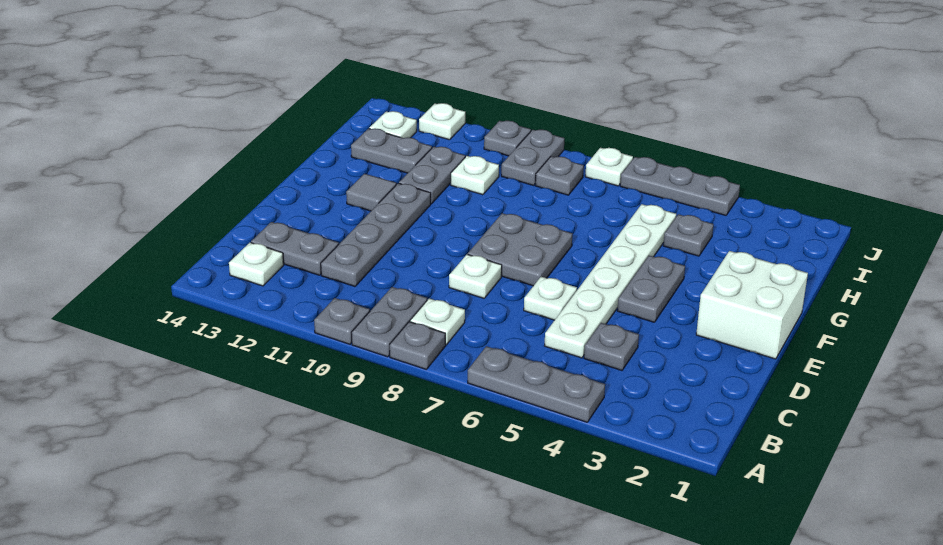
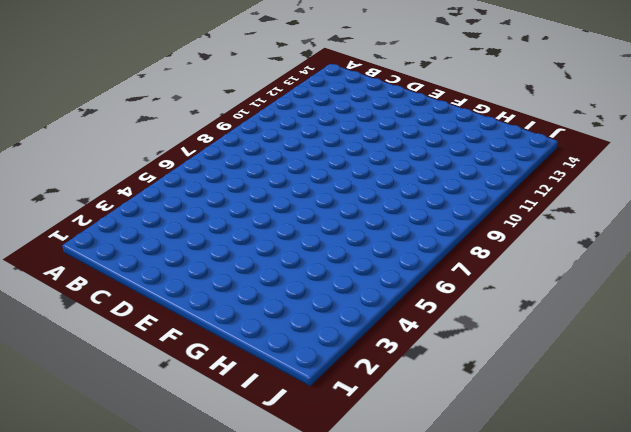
none -> grey 1x3 plate [468,346,605,422]
none -> grey 1x1 plate [390,322,446,369]
none -> grey 1x2 plate [351,287,427,357]

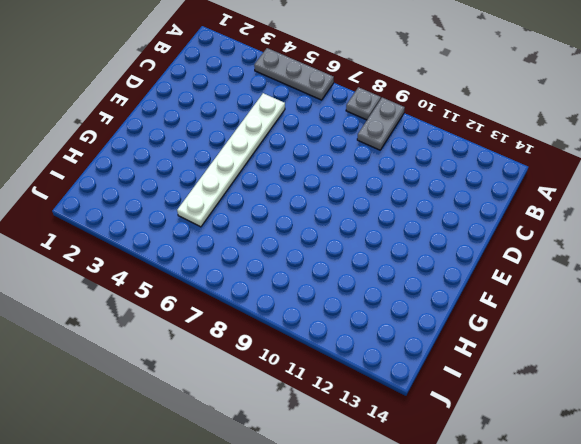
none -> grey 1x1 plate [314,298,370,344]
none -> white 1x1 plate [410,299,465,345]
none -> white 1x1 plate [229,243,284,286]

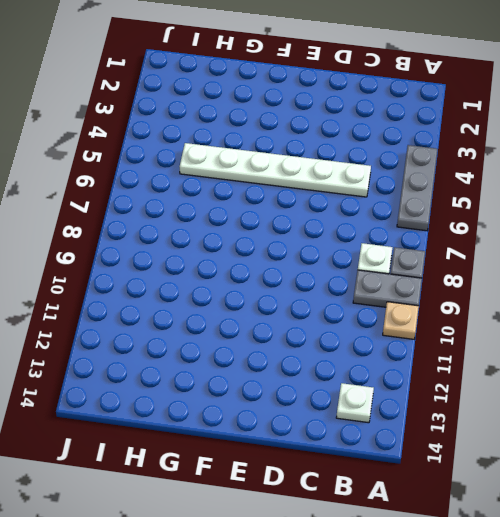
tan 1x1 plate [383,302,419,339] -> grey 1x1 plate [314,298,370,344]
none -> grey 1x1 plate [584,323,639,370]
none -> grey 1x4 plate [321,183,431,286]
none -> grey 1x2 plate [251,222,339,275]

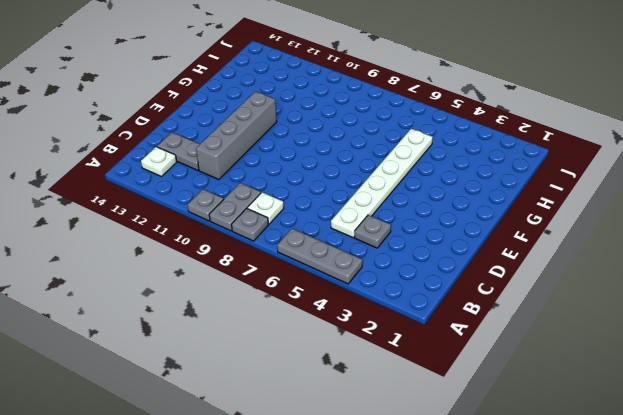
grey 1x4 brick [196,91,277,180] -> grey 1x4 plate [321,183,431,286]
none -> white 1x1 plate [524,277,577,320]
none -> white 1x1 plate [449,254,502,298]
none -> white 2x2 brick [696,251,808,359]

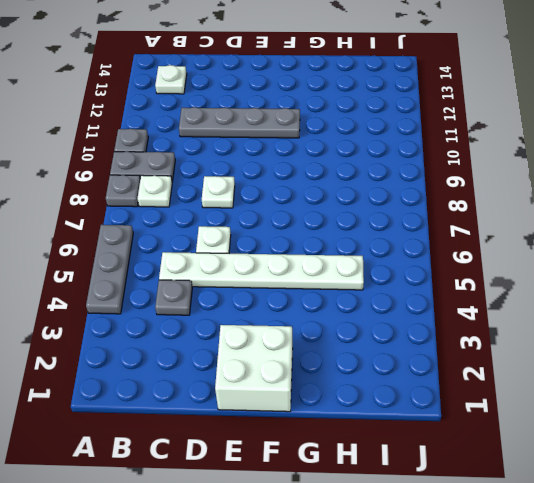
none -> grey 1x2 plate [251,222,339,275]
none -> grey 1x2 plate [617,256,685,322]
none -> grey 2x2 plate [468,213,572,286]

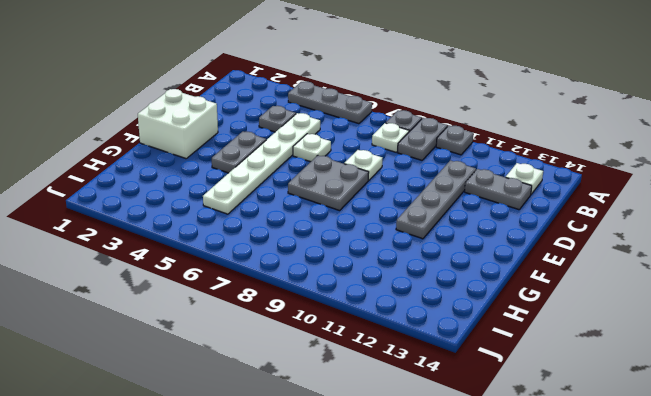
none -> grey 1x1 tile [346,174,396,211]
none -> grey 1x2 plate [399,147,465,204]
none -> grey 1x1 plate [663,214,714,256]

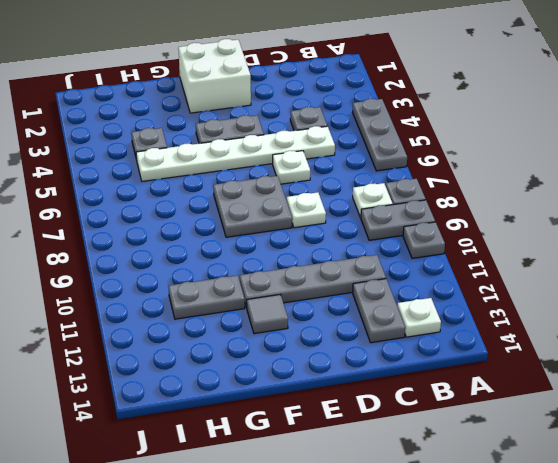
none -> white 1x1 plate [451,156,499,195]
none -> grey 1x2 plate [351,128,432,173]
none -> grey 1x1 plate [535,156,584,195]

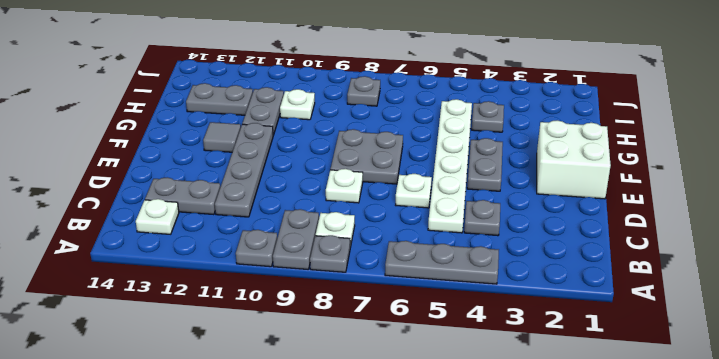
none -> grey 1x2 plate [501,130,564,185]
none -> white 1x1 plate [369,111,417,138]
none -> grey 1x3 plate [620,157,740,215]

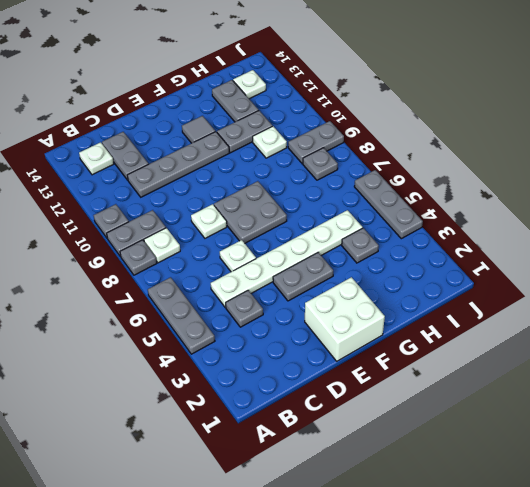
none -> white 1x1 plate [585,148,633,186]
none -> grey 1x1 plate [484,121,531,156]
none -> white 1x1 plate [419,103,465,140]

